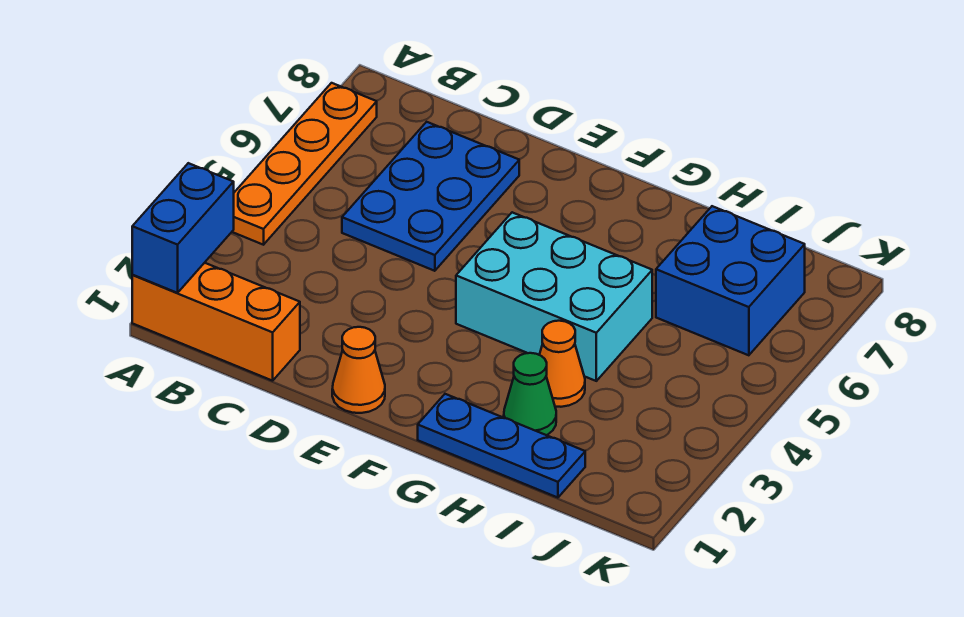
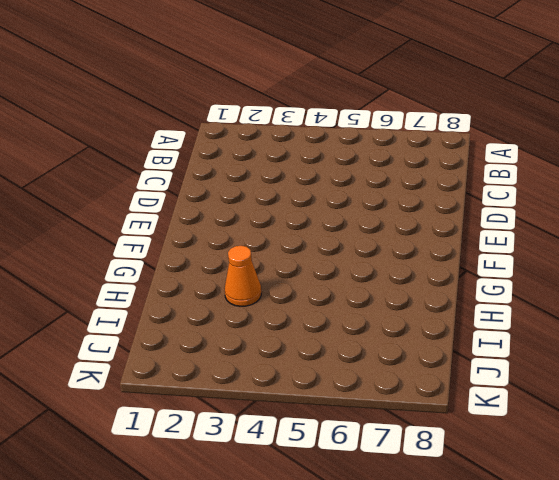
none -> orange 1x3 brick [132,263,300,381]
none -> orange 1x4 plate [232,83,377,245]

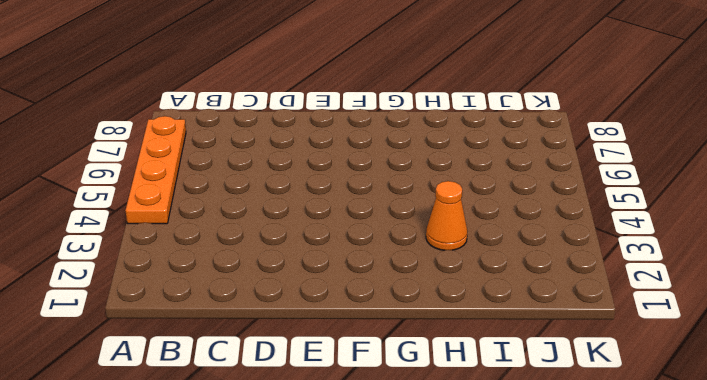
none -> orange 1x3 brick [132,263,300,381]
none -> blue 2x3 plate [342,122,519,271]

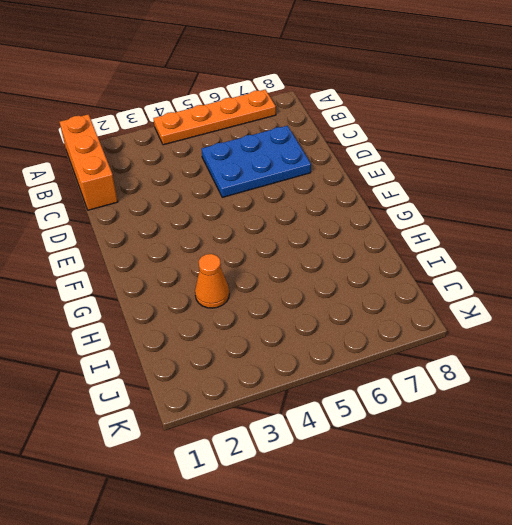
none -> orange 1x1 cone [332,327,385,413]
none -> cyan 2x3 brick [456,212,652,381]

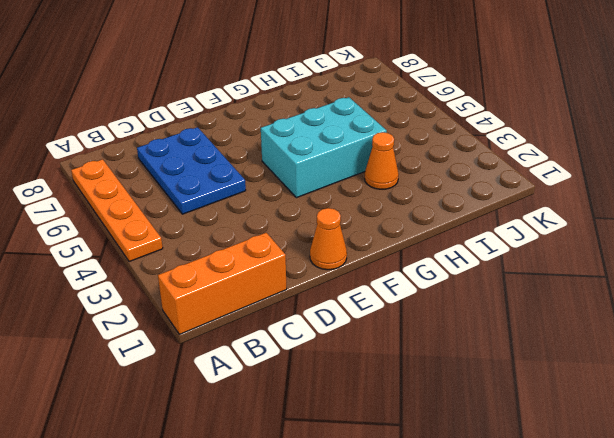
none -> blue 1x3 plate [418,394,585,498]
none -> green 1x1 cone [504,353,556,435]

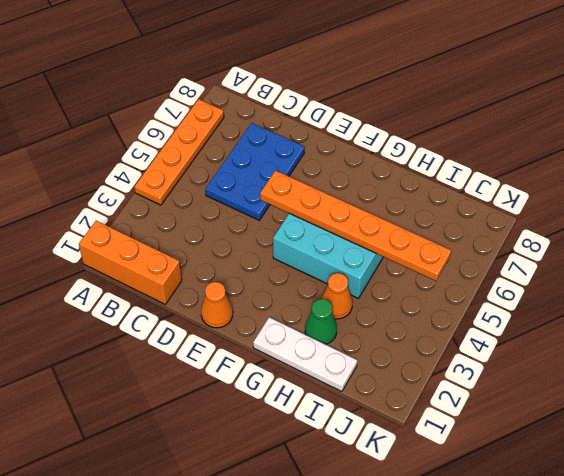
orange 1x6 plate [260,170,451,281] -> none
white 1x3 plate [253,317,357,392] -> blue 1x3 plate [418,394,585,498]
none -> blue 2x2 brick [656,206,805,355]
none -> blue 1x2 brick [132,163,234,293]

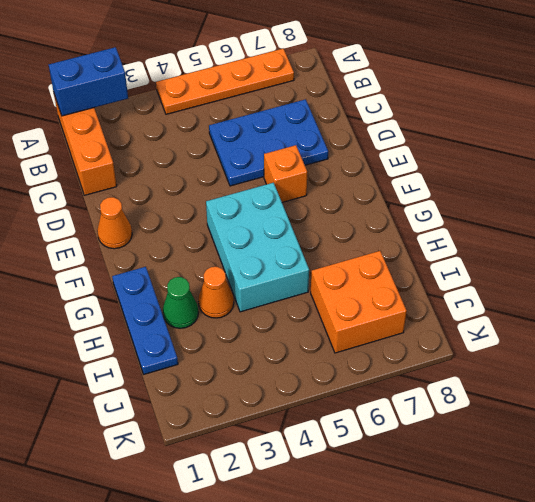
orange 1x1 brick [264,145,307,202] -> none
orange 2x2 brick [311,251,407,353] -> blue 2x2 brick [656,206,805,355]

